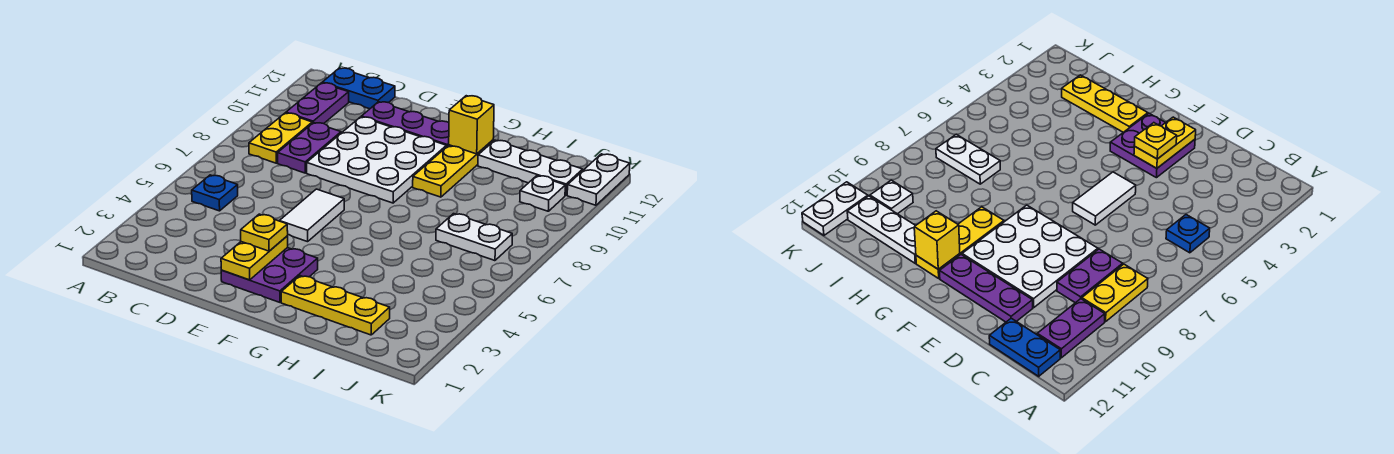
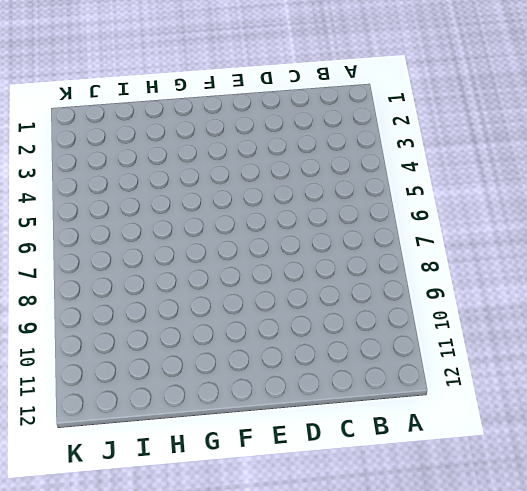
none -> blue 1x1 plate [192,175,238,211]
none -> yellow 1x2 plate [249,113,312,163]
none -> purple 1x2 plate [286,83,349,124]

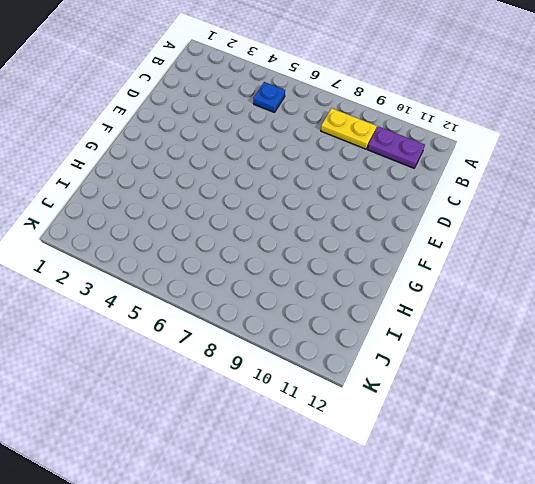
none -> blue 1x2 plate [322,68,395,109]
none -> purple 1x2 plate [278,123,341,173]
none -> white 3x3 plate [307,117,446,203]

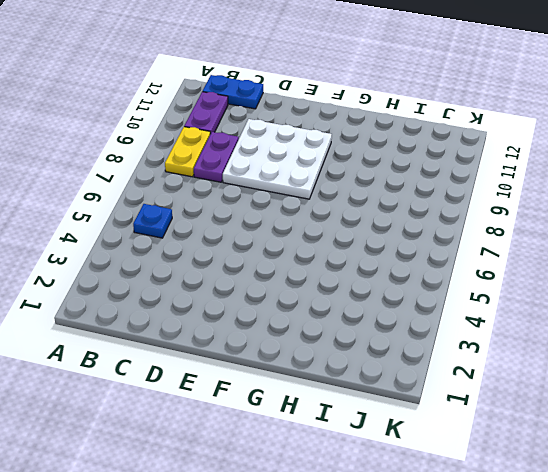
none -> purple 1x3 plate [361,102,449,147]
none -> purple 2x2 plate [221,248,318,302]
none -> white 1x2 tile [280,189,344,242]

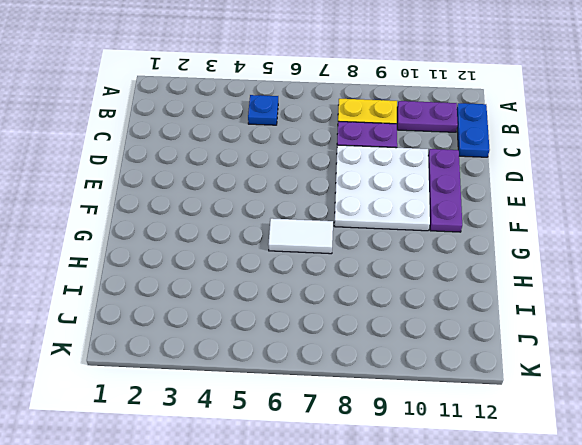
white 1x2 tile [268,218,333,254] -> white 1x2 tile moved to [280,189,344,242]
none -> purple 2x2 plate [221,248,318,302]
none -> yellow 1x3 plate [281,276,390,335]
none -> yellow 1x3 plate [413,140,493,197]

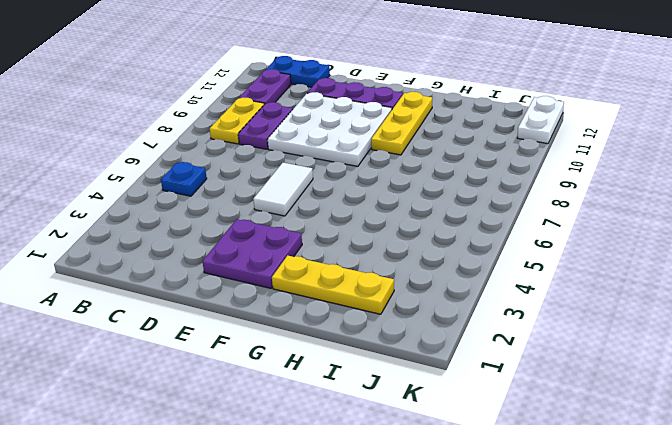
none -> white 1x3 plate [478,140,583,195]
none -> white 1x2 plate [436,214,512,261]
none -> white 1x1 plate [520,176,565,211]

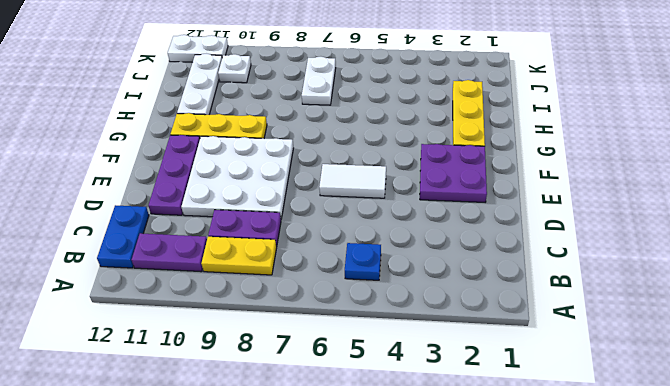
none -> yellow 1x2 plate [221,236,288,280]
none -> yellow 1x1 brick [449,96,494,154]
none -> yellow 1x1 plate [241,214,288,251]

